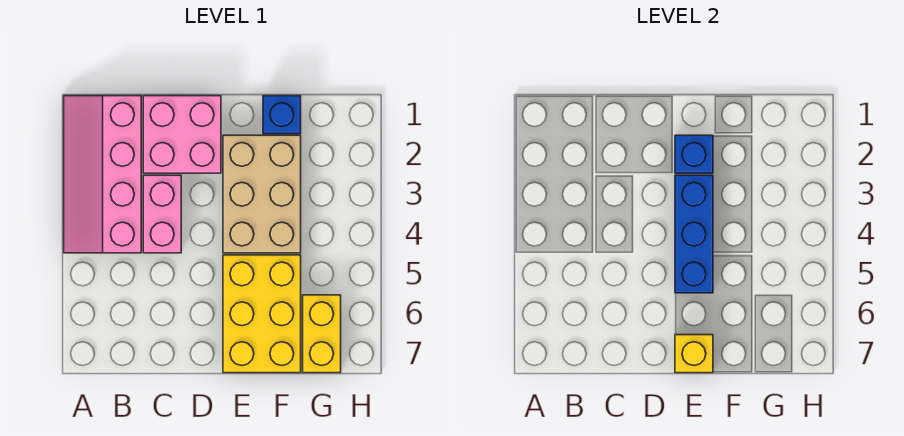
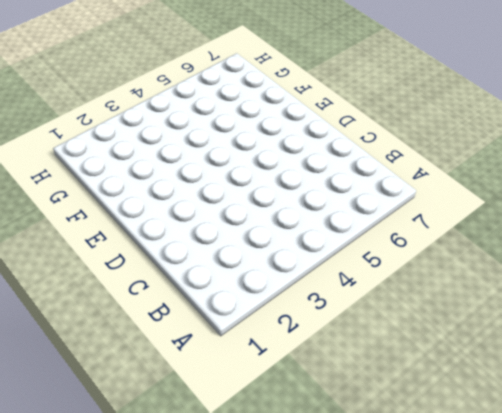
none -> pink 2x4 slope [64,96,141,253]
none -> pink 2x2 brick [143,96,221,173]

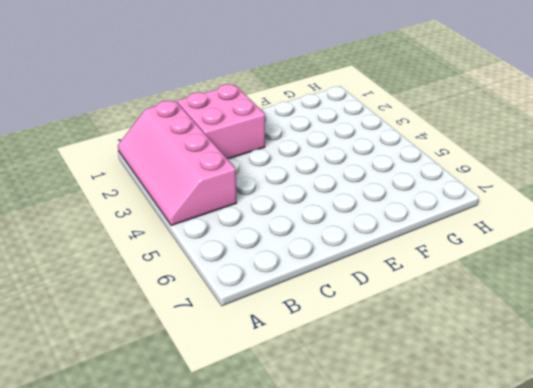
none -> pink 1x2 brick [143,175,181,253]
none -> tan 2x3 brick [223,135,301,253]

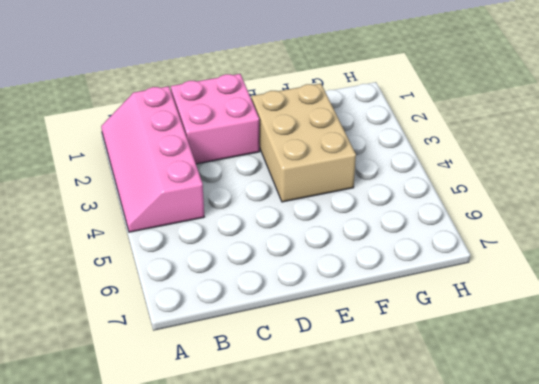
none -> pink 1x2 brick [143,175,181,253]
none -> yellow 2x3 brick [223,255,301,373]

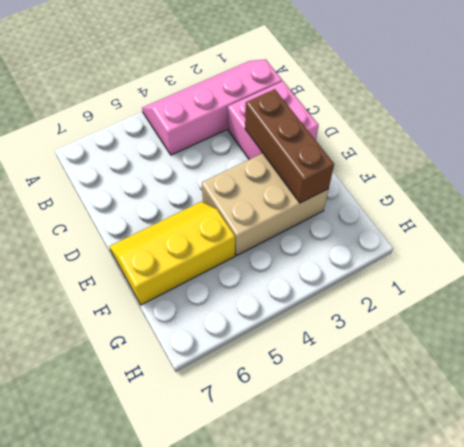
brown 1x3 brick [245,89,334,203] -> blue 1x1 brick [675,135,713,173]
yellow 2x3 slope [109,202,235,305] -> yellow 2x3 brick [223,255,301,373]
none -> pink 1x2 brick [143,175,181,253]
none -> blue 1x1 brick [263,96,301,134]

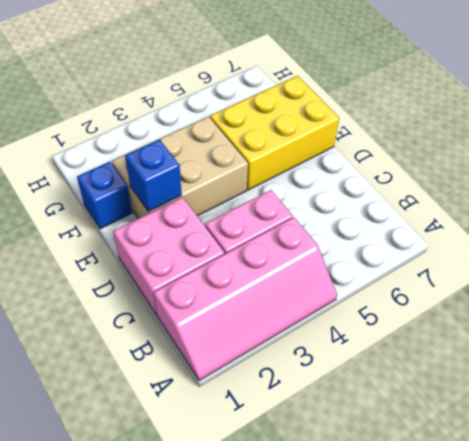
none -> yellow 1x2 brick [303,295,341,373]
none -> blue 1x3 brick [675,175,713,293]

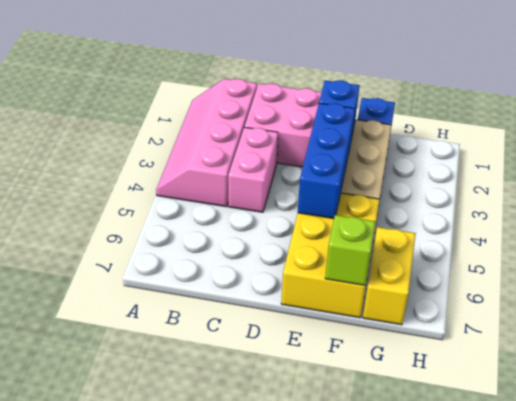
lime 1x1 brick [325,215,375,286] -> none
none -> yellow 1x1 brick [675,335,713,373]

